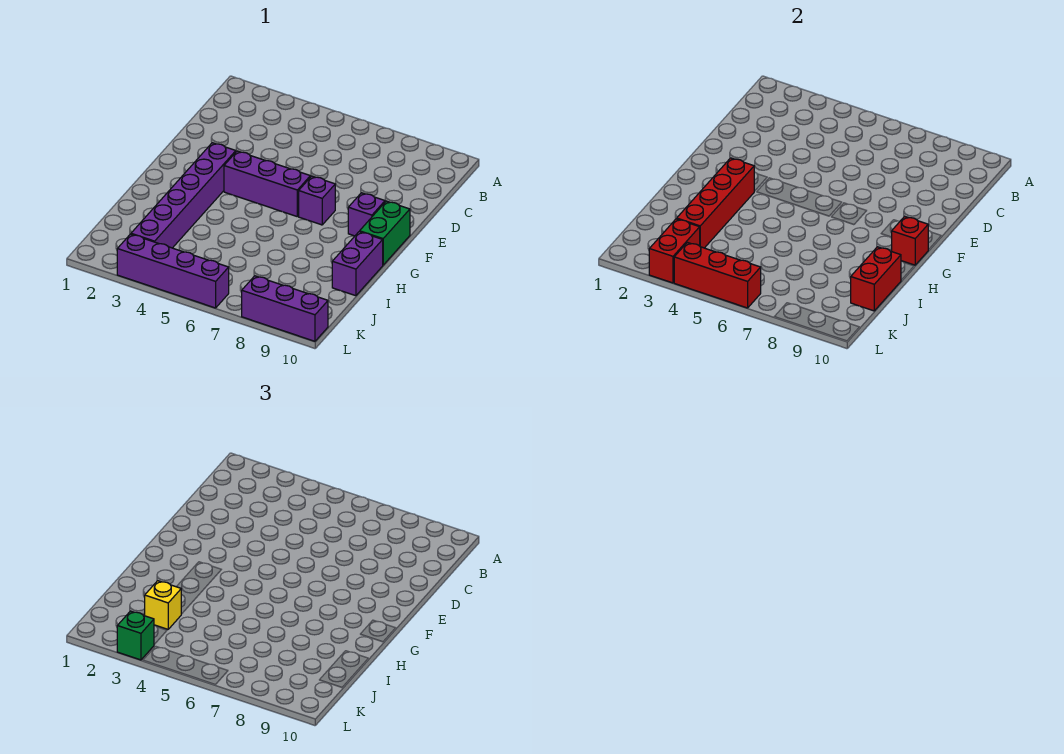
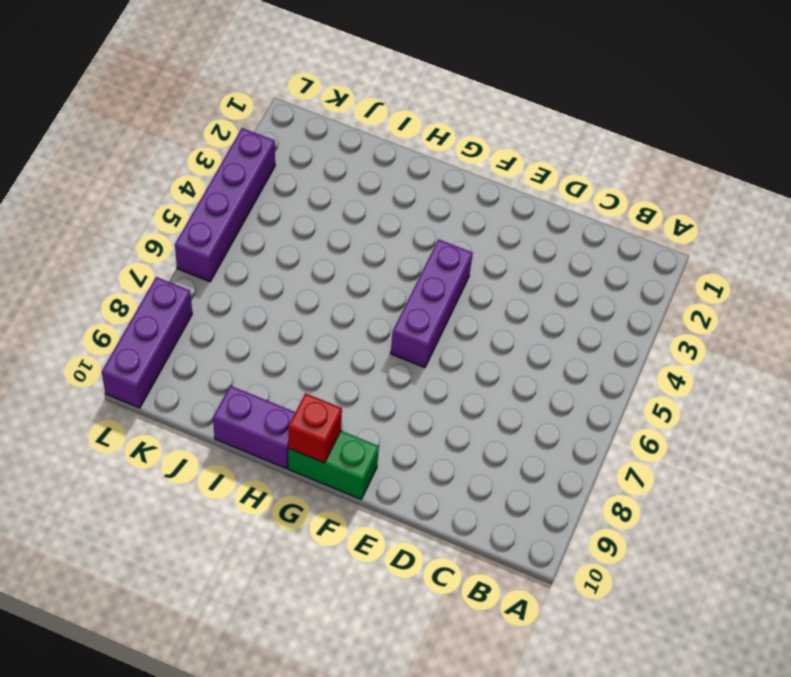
none -> purple 1x6 brick [131,143,236,248]
none -> purple 1x1 brick [299,176,335,225]
none -> purple 1x1 brick [348,193,385,236]

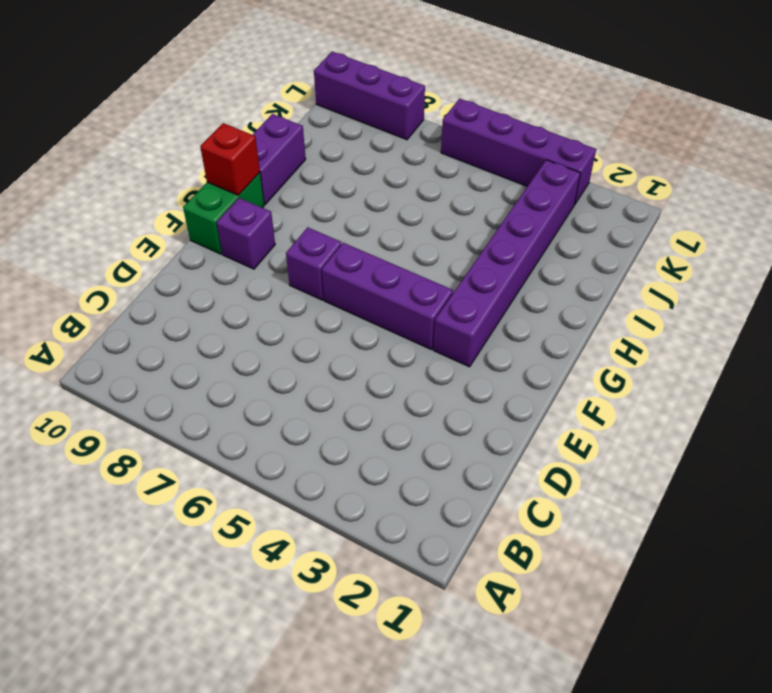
none -> red 1x4 brick [677,158,754,248]
none -> red 1x2 brick [851,247,901,311]
none -> red 1x2 brick [649,219,700,283]

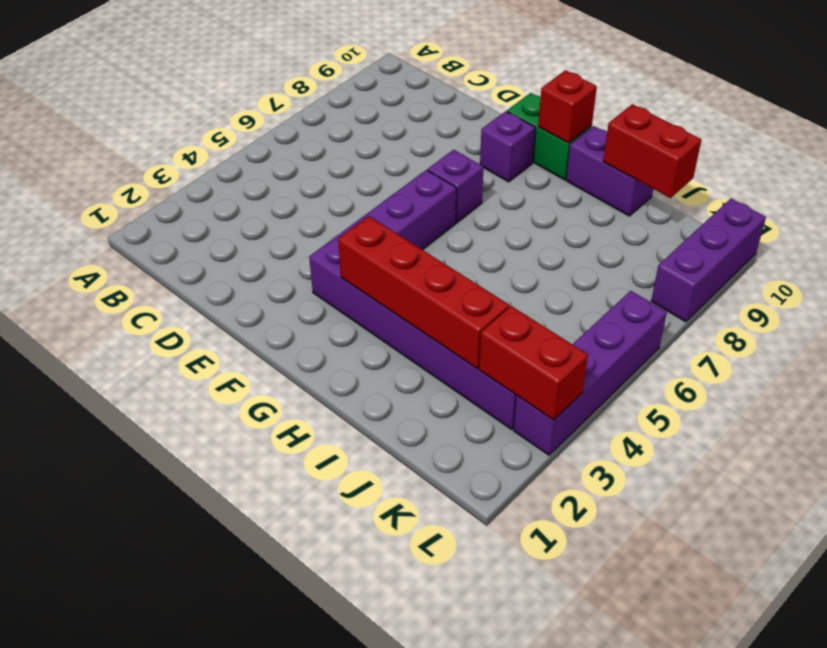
none -> red 1x3 brick [674,242,761,308]
none -> yellow 1x1 brick [145,581,181,629]
none -> green 1x1 brick [117,611,154,660]

